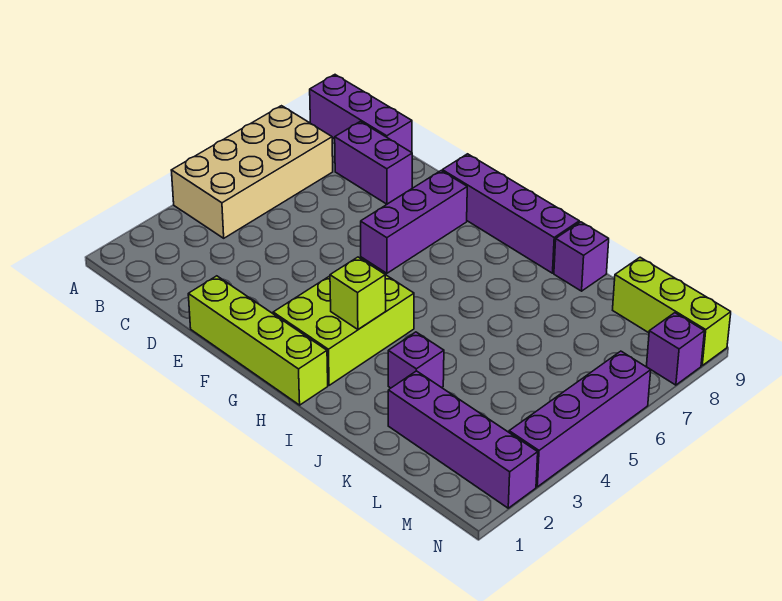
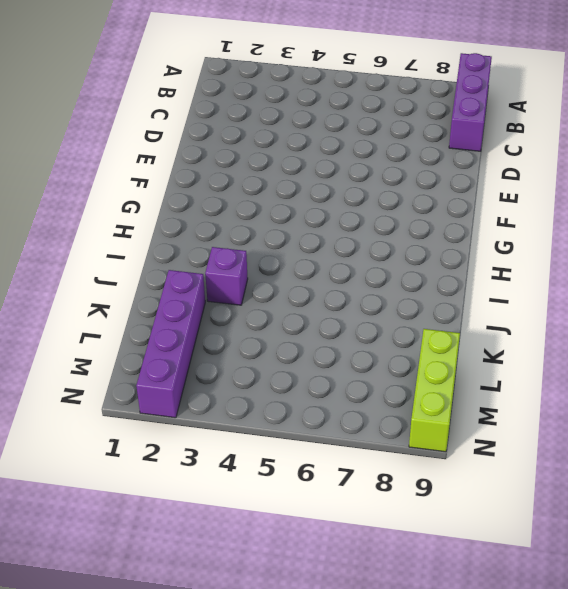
none -> tan 2x4 brick [171,106,333,238]
none -> purple 1x2 brick [335,121,412,204]
none -> lime 1x4 brick [188,276,328,405]

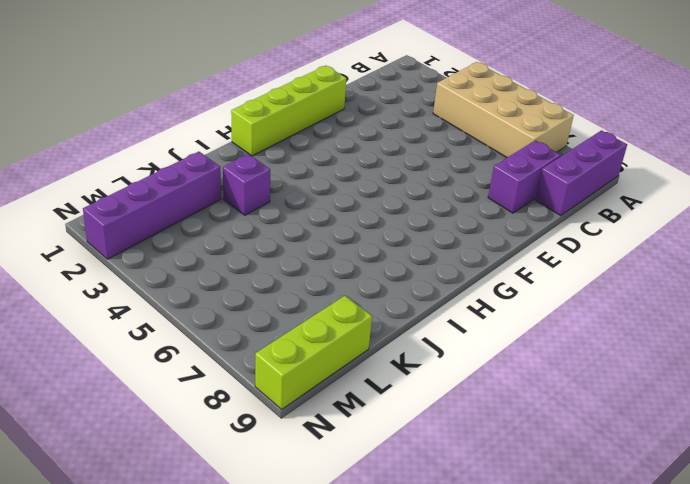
none -> purple 1x3 brick [361,171,467,273]
none -> purple 1x4 brick [442,154,579,273]
none -> lime 2x3 brick [273,275,414,385]

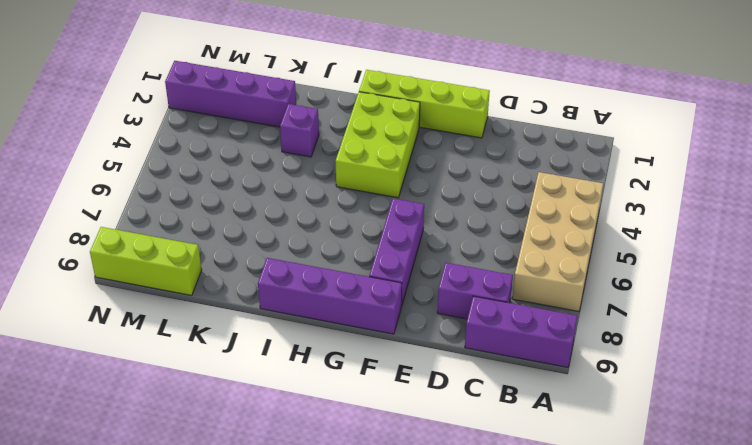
none -> purple 1x1 brick [554,222,609,291]
none -> purple 1x4 brick [509,351,651,487]
none -> purple 1x1 brick [646,313,704,385]

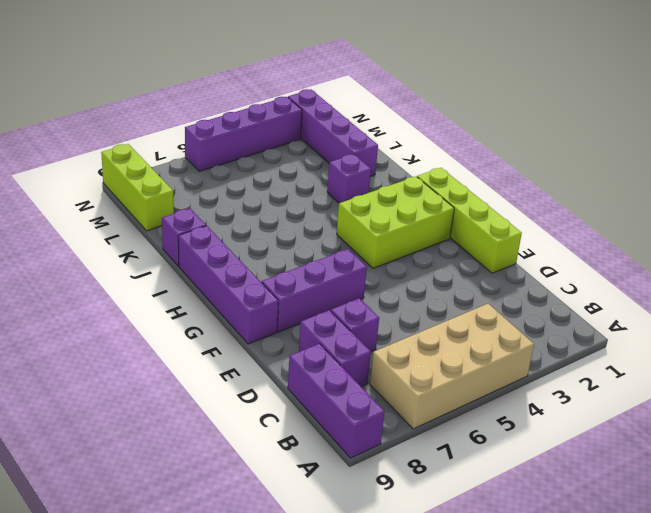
purple 1x1 brick [331,298,379,352] -> purple 1x1 brick moved to [646,313,704,385]
none -> lime 1x1 brick [330,257,386,329]

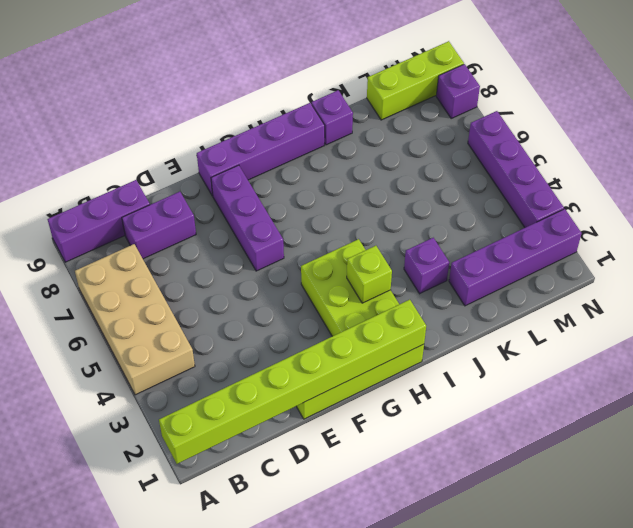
lime 1x8 brick [159,300,426,464] -> none

